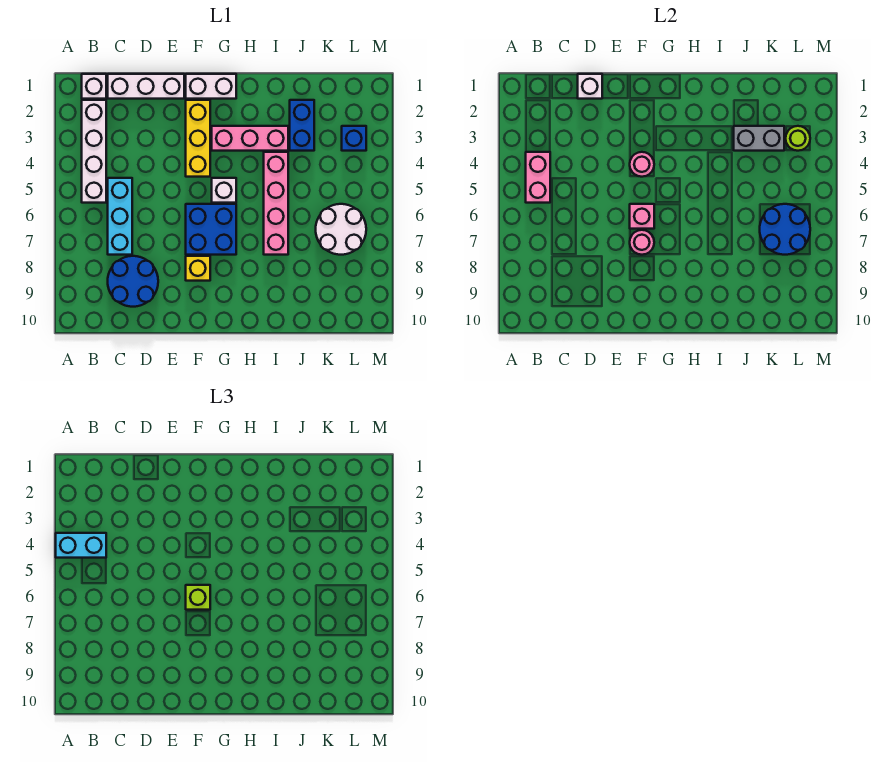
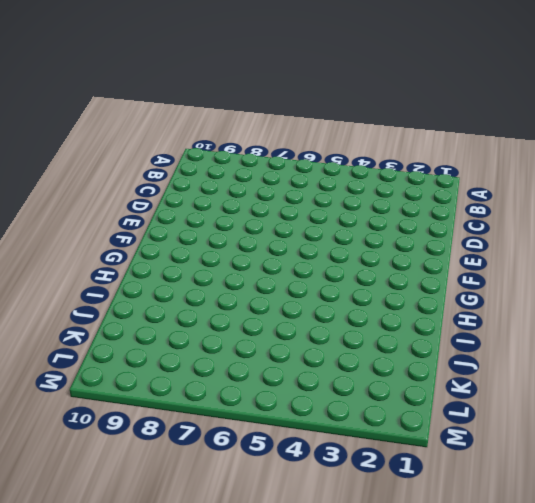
none -> white 1x1 brick [82,74,106,99]
none -> white 1x4 brick [82,100,106,203]
none -> white 1x3 brick [108,74,184,99]

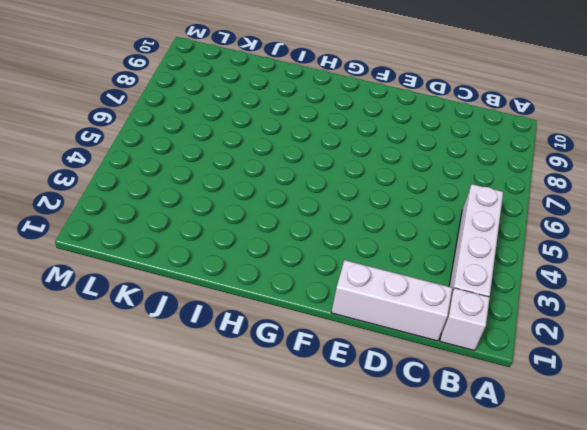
none -> cyan 1x3 brick [108,178,132,255]
none -> blue 2x2 round brick [108,256,158,307]
none -> white 1x2 brick [186,74,236,99]

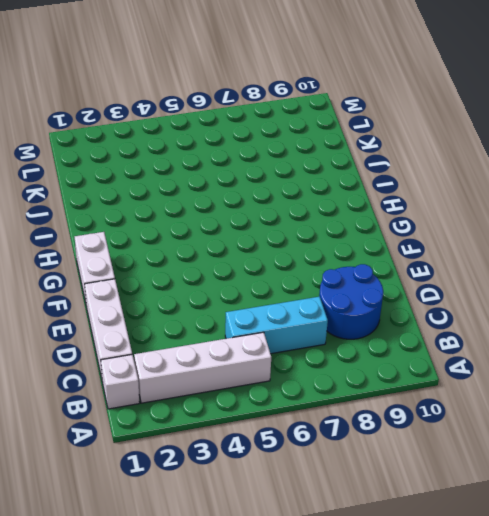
none -> yellow 1x3 brick [186,100,210,177]
none -> blue 2x2 brick [186,204,236,255]
none -> yellow 1x1 brick [186,256,210,281]

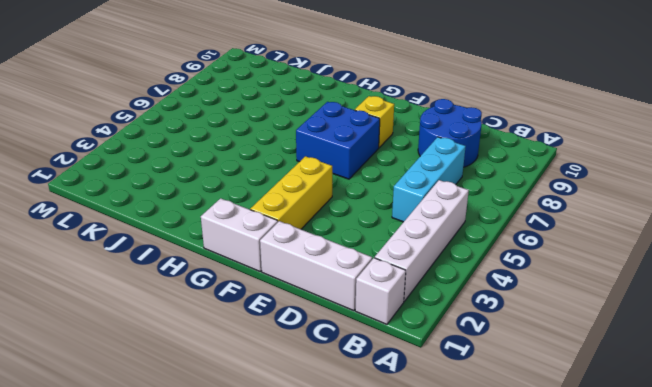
none -> pink 1x3 brick [212,126,288,151]
none -> white 1x1 brick [212,178,236,203]
none -> pink 1x4 brick [264,152,288,255]

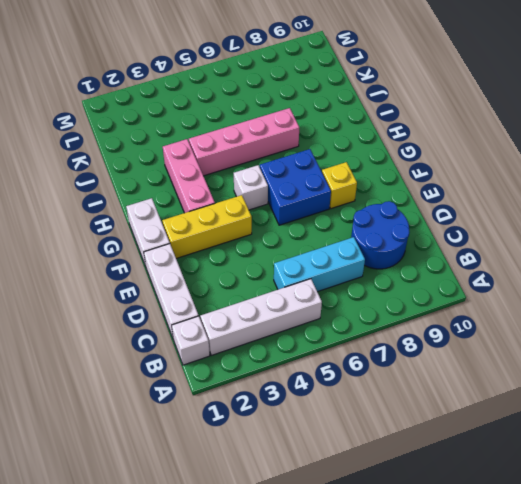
none -> blue 1x2 brick [290,100,314,151]
none -> white 2x2 round brick [316,204,366,255]
none -> blue 1x1 brick [342,126,366,151]

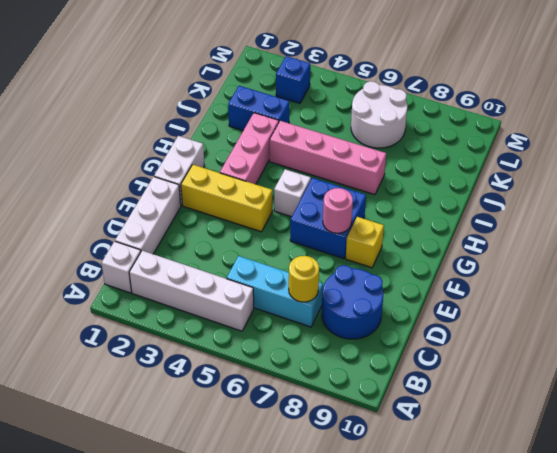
yellow 1x1 round brick [289,256,319,302] -> none
none -> pink 1x2 brick [526,152,550,203]
none -> white 1x1 brick [578,74,602,99]
none -> pink 1x1 round brick [630,152,654,177]

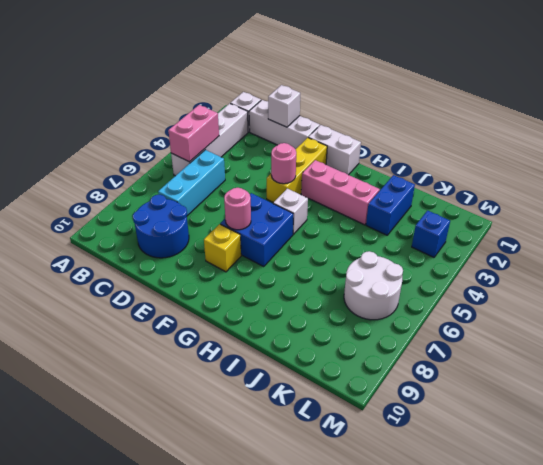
none -> pink 1x4 brick [264,152,288,255]
none -> pink 1x1 brick [630,204,654,229]
none -> grey 1x2 brick [734,126,784,151]

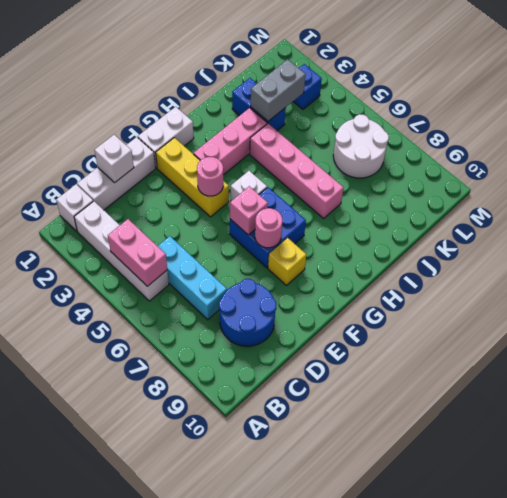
none -> blue 2x2 round brick [760,204,810,255]
none -> lime 1x1 round brick [786,126,810,151]
none -> cyan 1x2 brick [56,533,106,558]

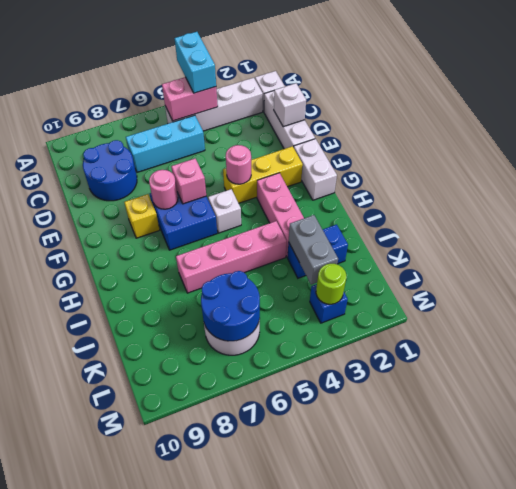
none -> lime 1x1 brick [186,585,210,610]

